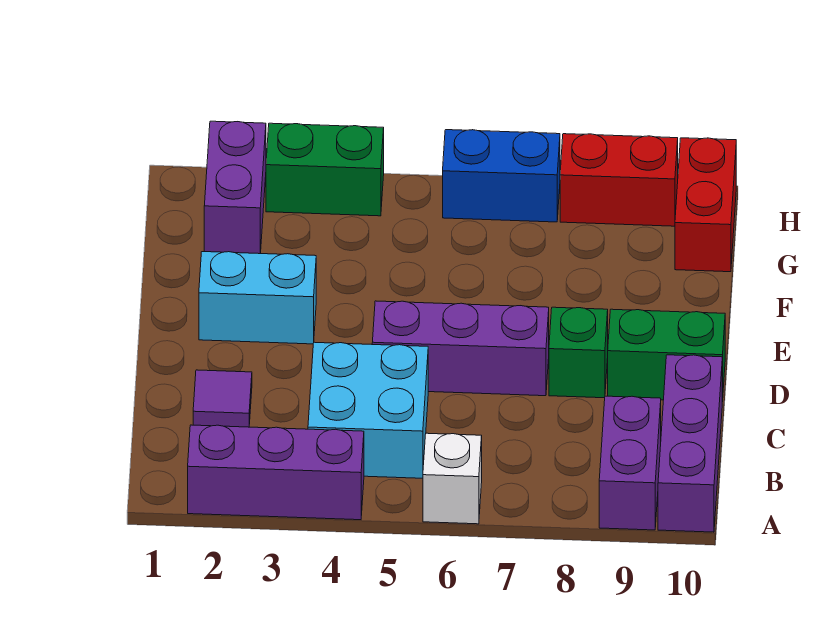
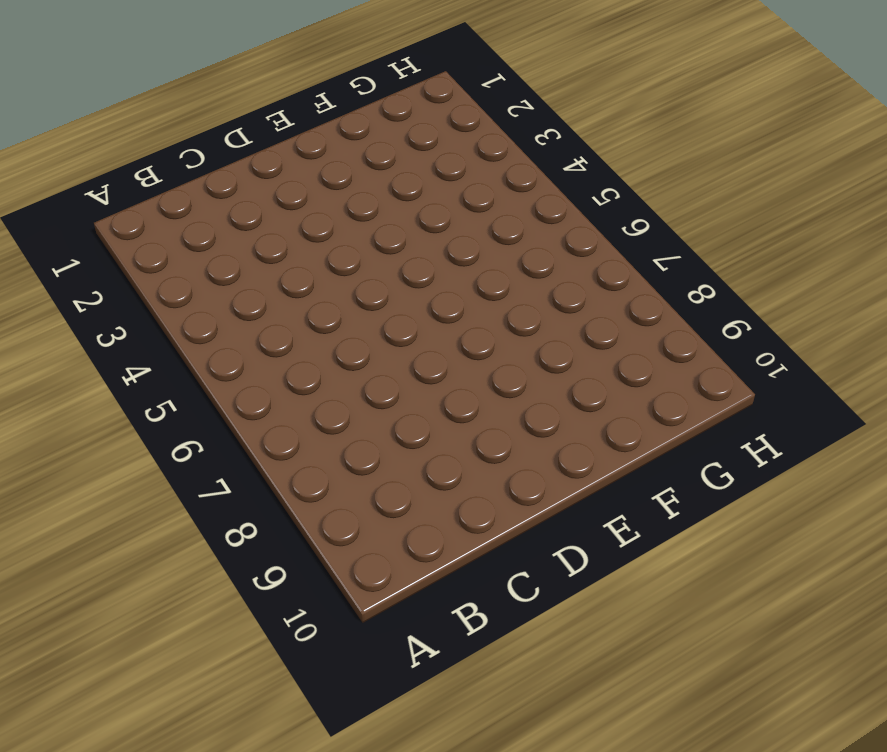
none -> purple 1x3 brick [188,425,364,520]
none -> white 1x1 brick [423,433,482,524]
none -> purple 1x2 brick [599,396,661,530]

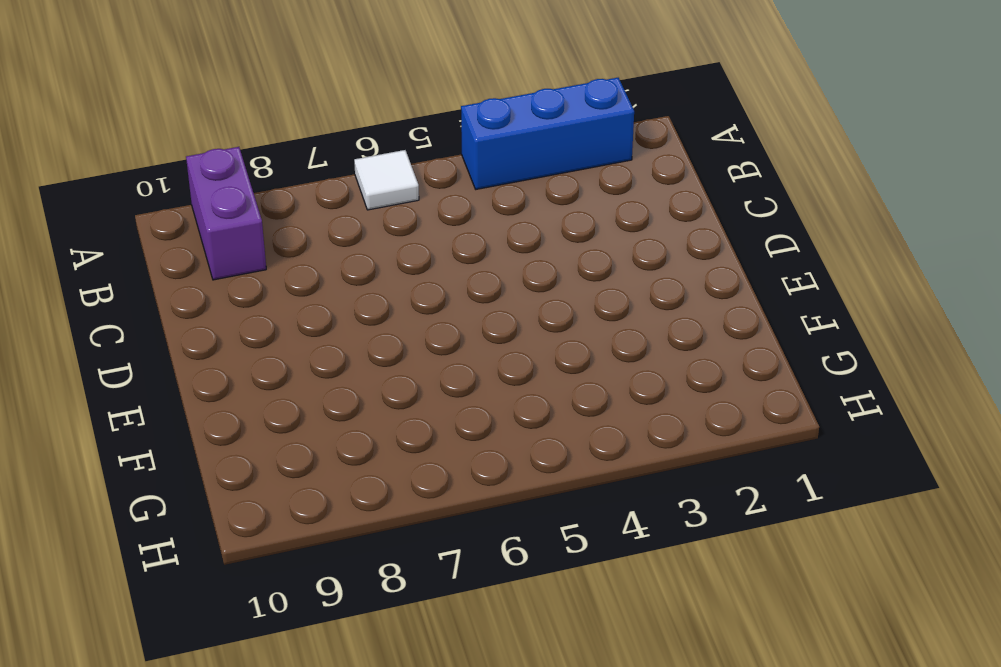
blue 1x3 brick [461,78,634,189] -> purple 1x3 brick [188,425,364,520]
white 1x1 tile [354,150,419,210] -> white 1x1 brick [423,433,482,524]
none -> purple 1x3 brick [658,355,722,532]
none -> cyan 2x2 brick [308,342,428,478]
none -> purple 1x1 tile [193,370,252,427]

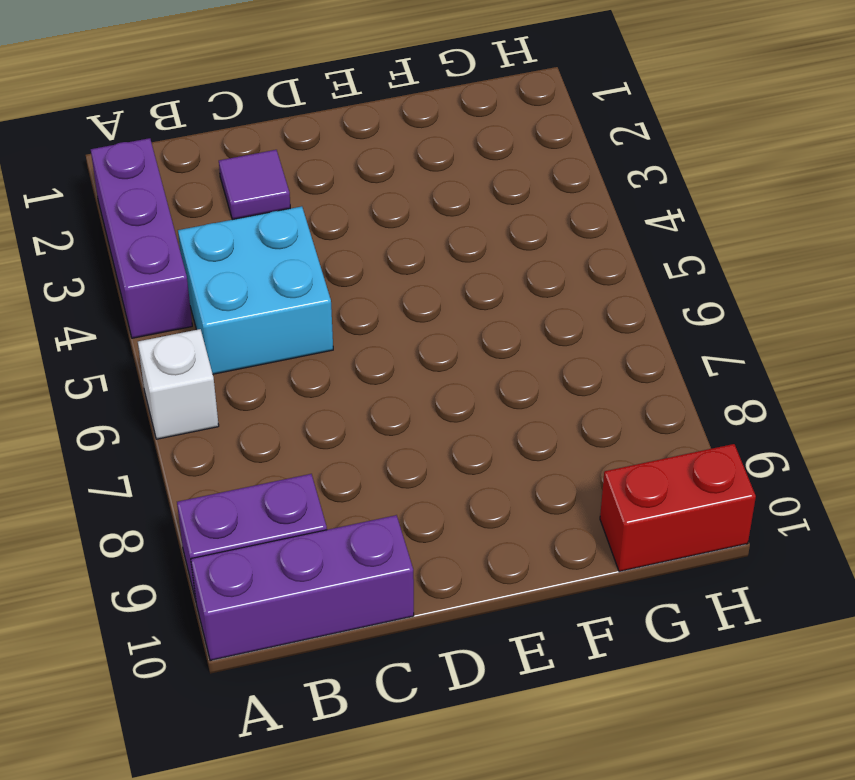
none -> purple 1x3 brick [372,301,549,396]
none -> green 1x1 brick [549,307,608,398]
none -> green 1x2 brick [608,309,725,402]

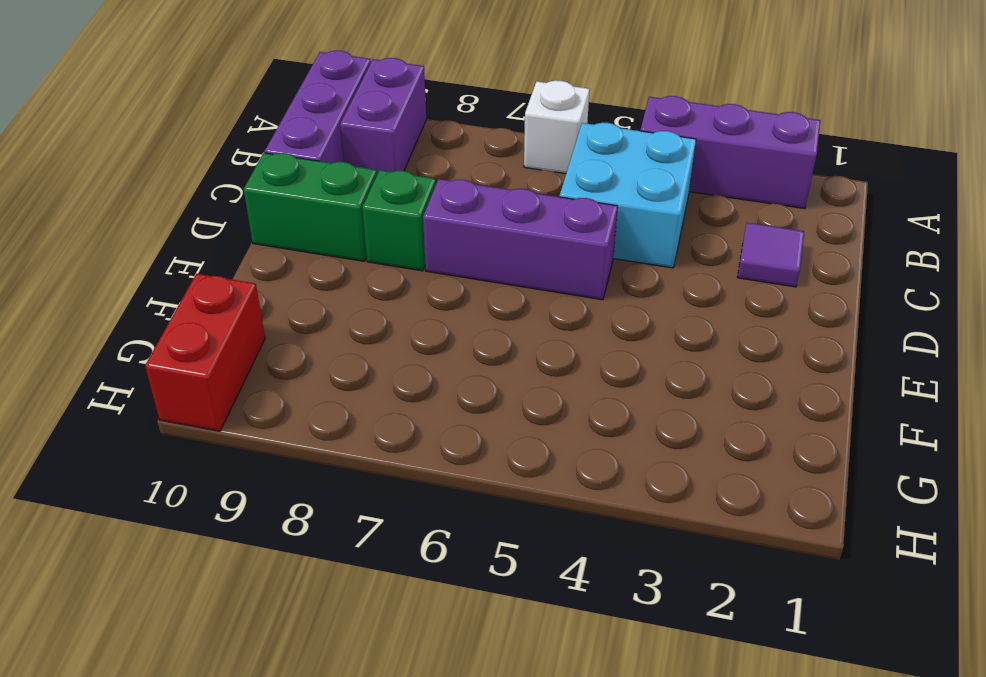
none -> cyan 1x2 brick [199,252,316,344]
none -> purple 1x2 brick [204,121,266,254]
none -> green 1x2 brick [266,123,384,216]

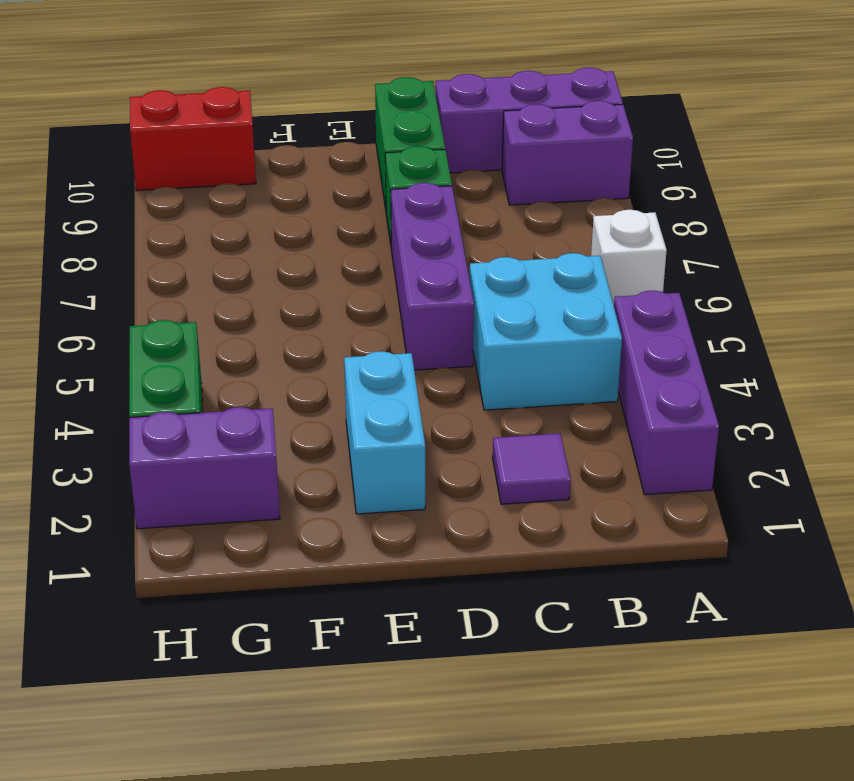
none -> blue 1x2 brick [443,130,560,222]
none -> red 1x2 brick [560,134,678,226]

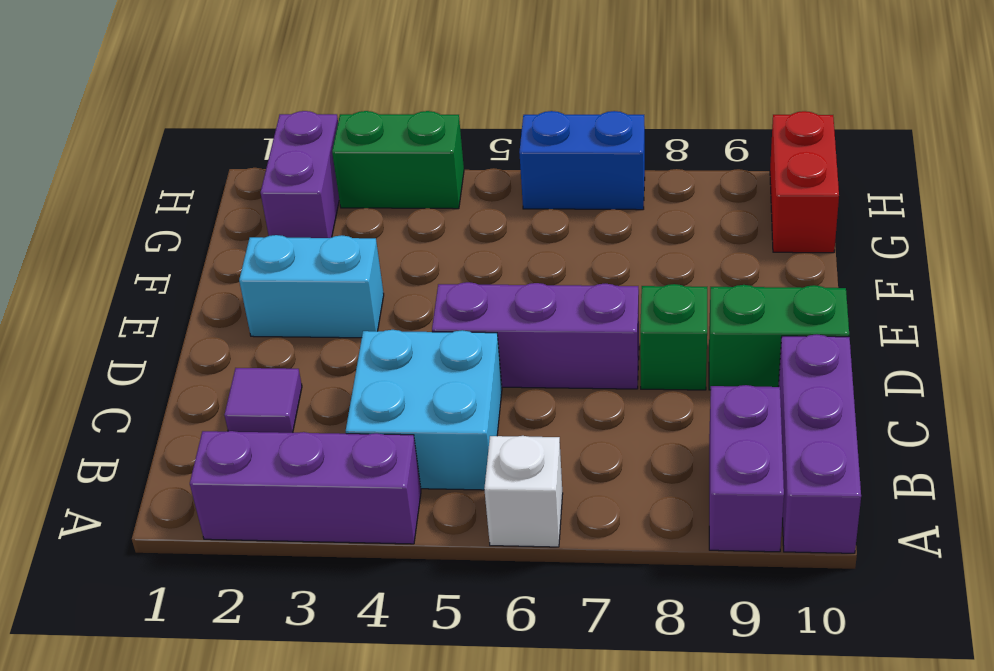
none -> red 1x2 brick [560,134,678,226]

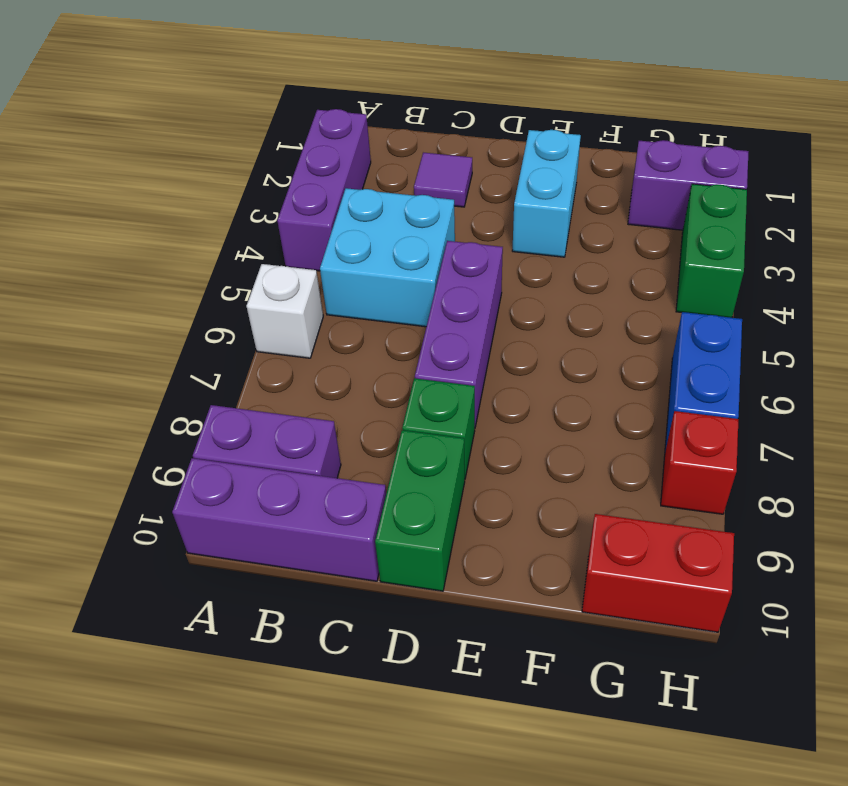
red 1x1 brick [661,411,739,514] -> red 1x2 brick [560,134,678,226]

